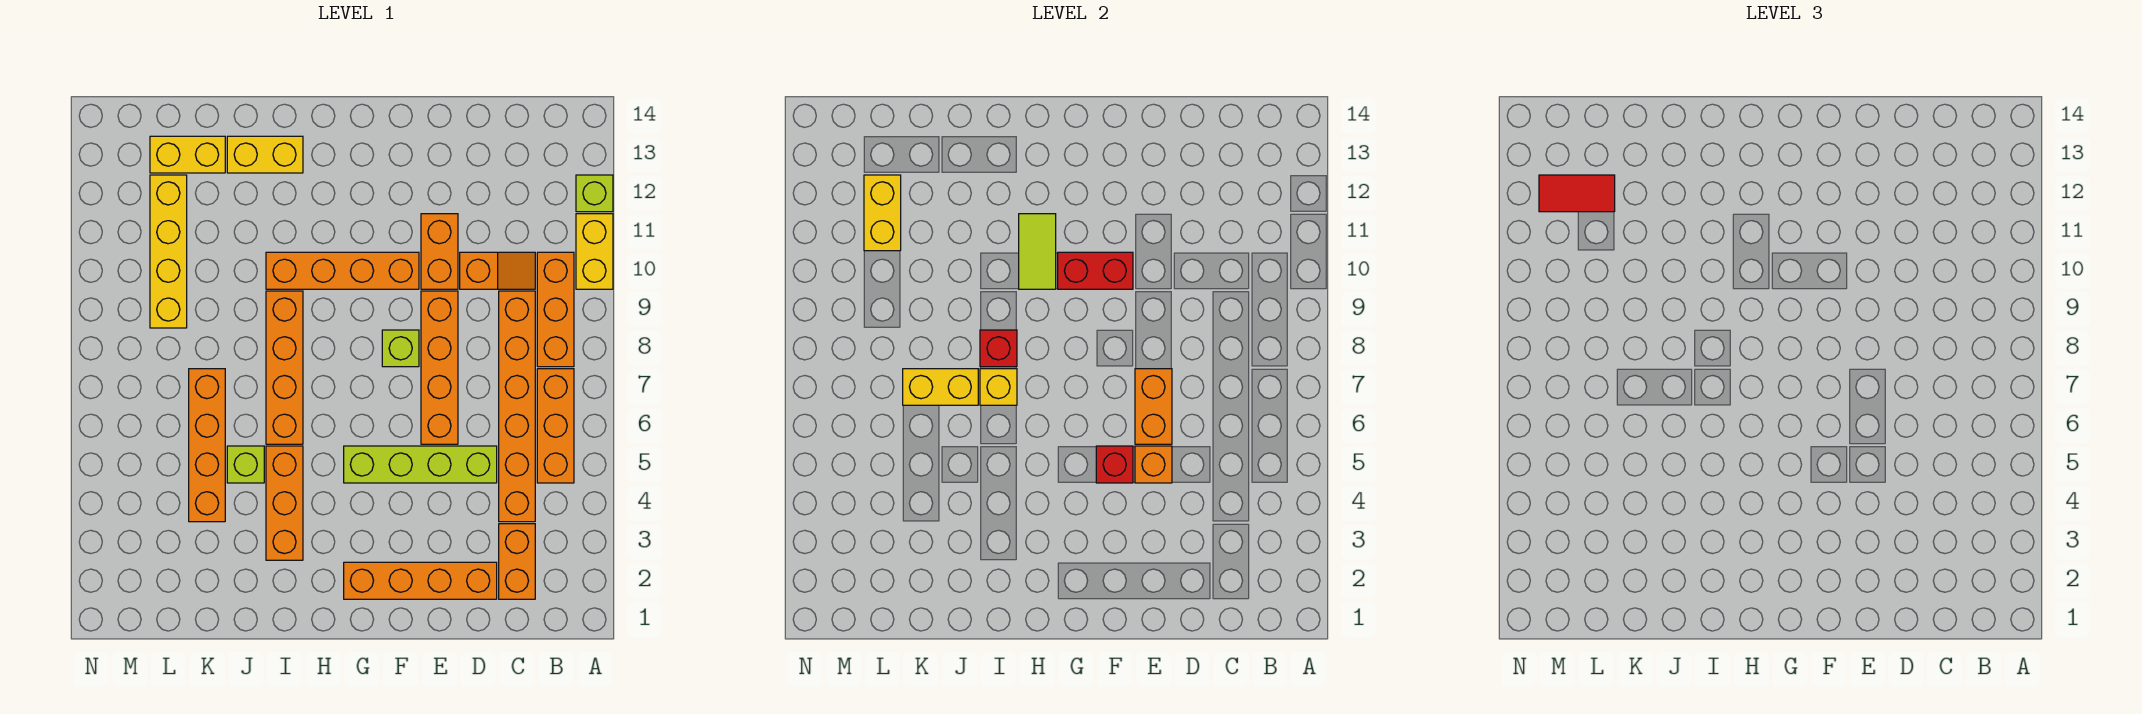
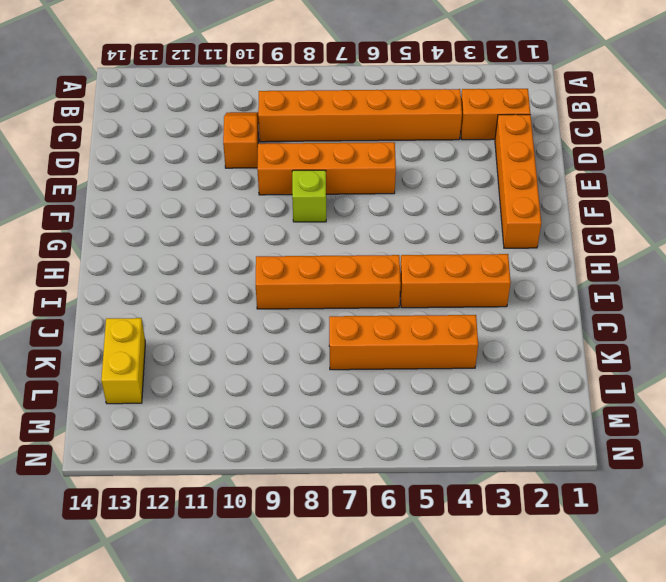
none -> yellow 1x2 brick [576,214,613,289]
none -> lime 1x1 brick [576,175,613,212]
none -> orange 1x3 brick [537,369,574,483]
none -> orange 1x3 brick [537,252,574,367]

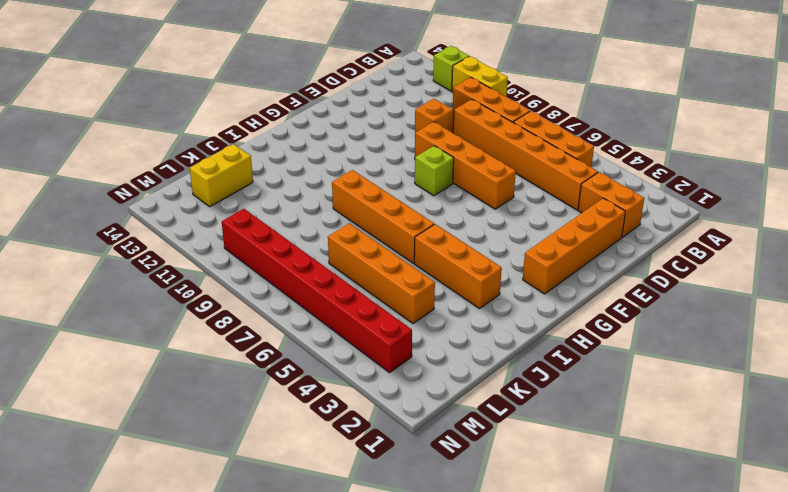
red 1x8 brick [222,209,412,373] -> none
none -> lime 1x4 brick [344,446,497,483]
none -> orange 1x2 brick [421,214,458,289]
none -> orange 1x4 brick [266,252,419,289]
none -> yellow 1x2 brick [227,136,303,173]

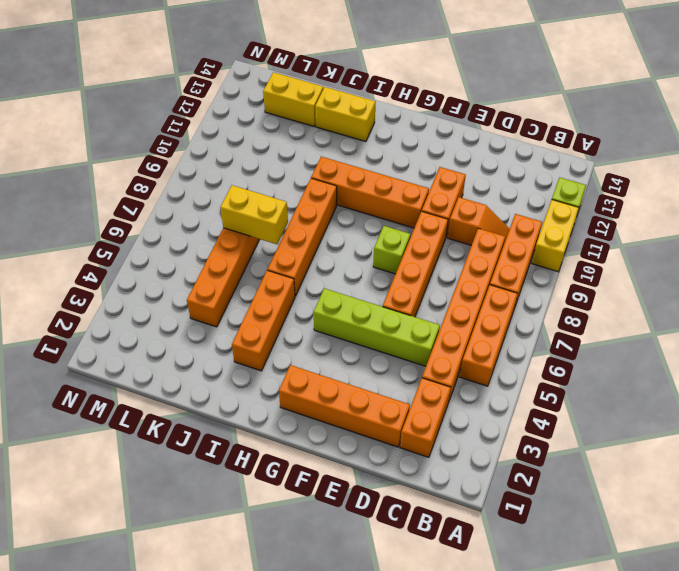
none -> lime 1x1 brick [227,446,264,483]
none -> yellow 1x4 brick [150,175,187,328]
none -> orange 1x1 brick [1135,446,1172,483]
none -> orange 1x2 brick [1135,369,1172,444]

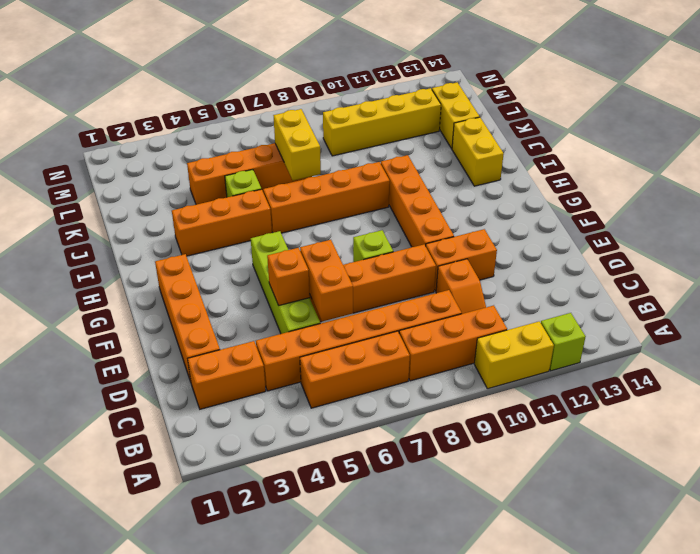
orange 1x2 brick [300,240,353,321] -> orange 1x2 brick turned to [1135,369,1172,444]
none -> red 1x1 brick [1096,446,1133,483]
none -> red 1x2 brick [1058,252,1133,289]
none -> lime 1x2 tile [1019,214,1056,289]
none -> yellow 1x1 brick [980,369,1017,405]

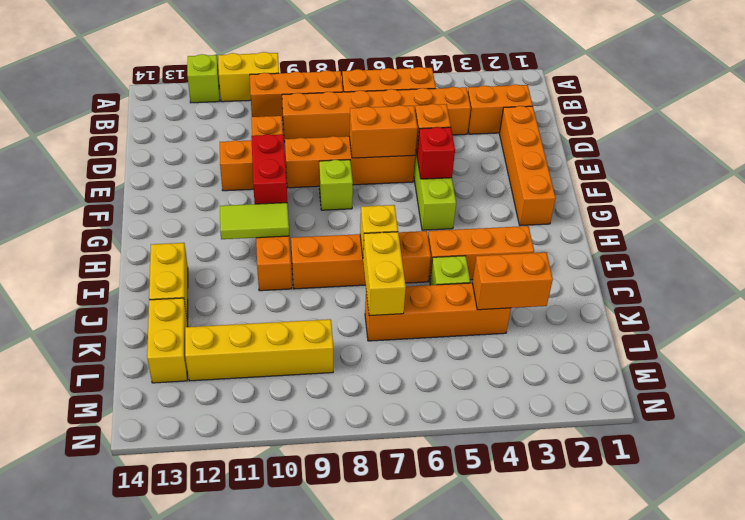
orange 1x2 brick [472,252,553,310] -> none
none -> red 1x1 brick [980,330,1017,367]
none -> yellow 1x2 brick [864,175,901,251]
none -> red 1x2 tile [1539,175,1615,212]

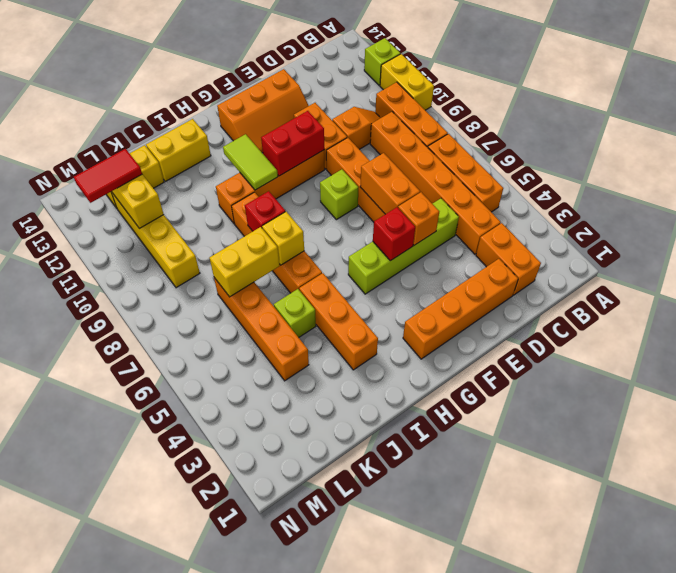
orange 2x3 slope [217,69,309,153] -> none

